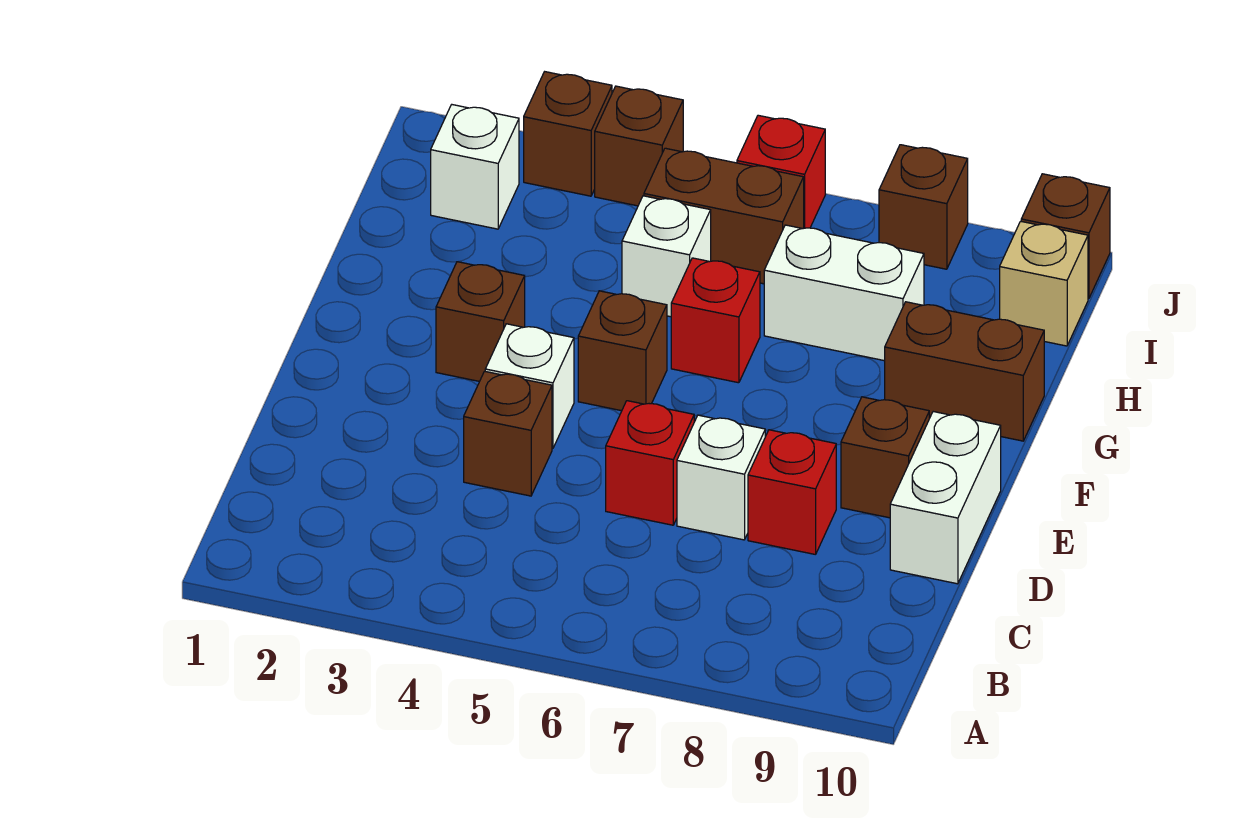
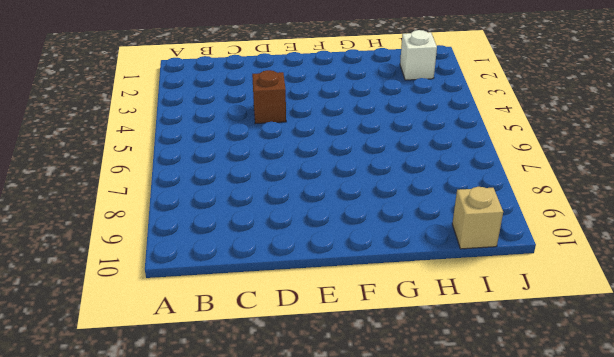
none -> red 1x1 brick [606,401,694,525]
none -> white 1x1 brick [677,415,765,540]
none -> red 1x1 brick [748,430,836,555]

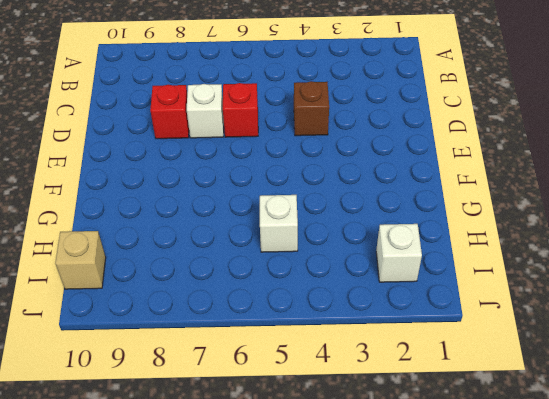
none -> white 1x2 brick [890,412,1001,584]
none -> white 1x1 brick [485,324,574,449]
none -> brown 1x1 brick [841,397,929,518]

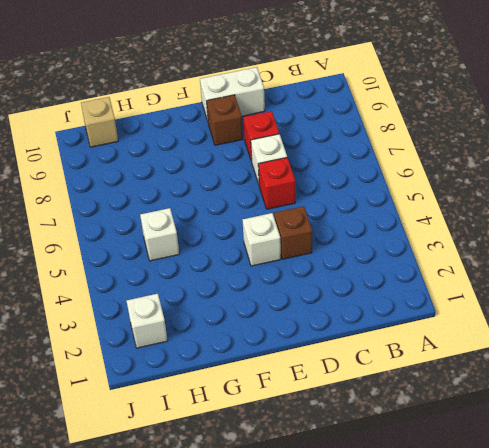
none -> brown 1x1 brick [436,262,525,381]
none -> brown 1x1 brick [578,291,667,411]
none -> red 1x1 brick [671,258,760,383]

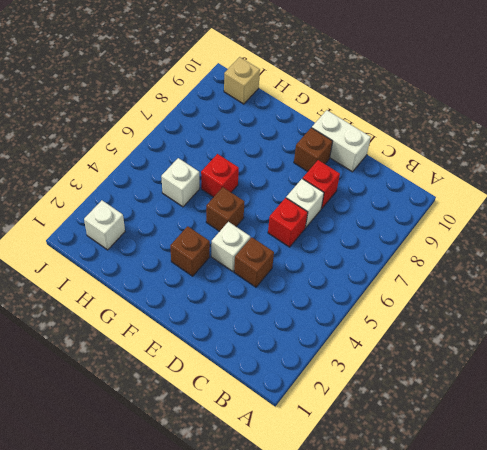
none -> brown 1x2 brick [885,302,1044,441]
none -> white 1x2 brick [764,225,924,361]
none -> brown 1x2 brick [644,148,804,284]

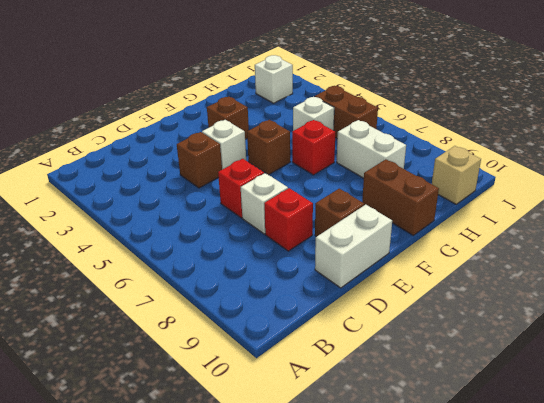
none -> brown 1x1 brick [524,72,612,196]
none -> brown 1x1 brick [595,86,683,206]
none -> red 1x1 brick [737,115,825,228]

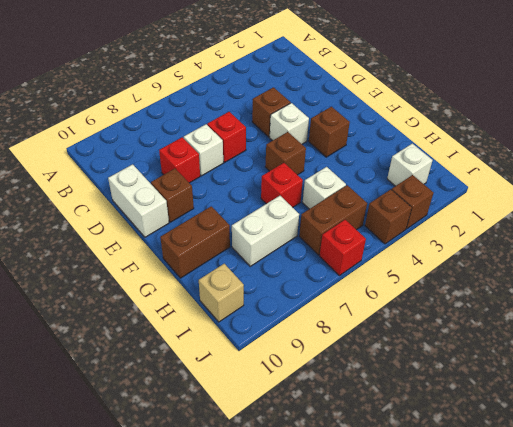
none -> brown 1x1 brick [879,145,968,269]
none -> brown 1x1 brick [1021,174,1110,299]

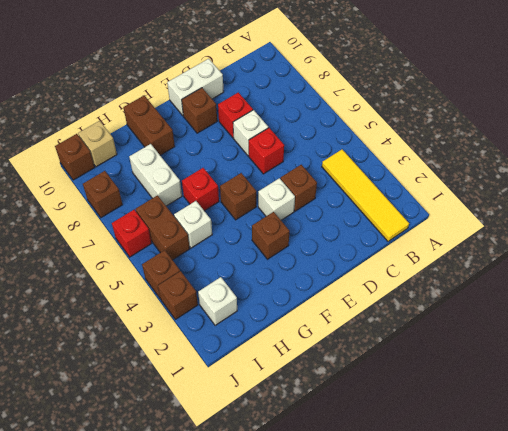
yellow 1x4 tile [322,149,409,241] -> none

